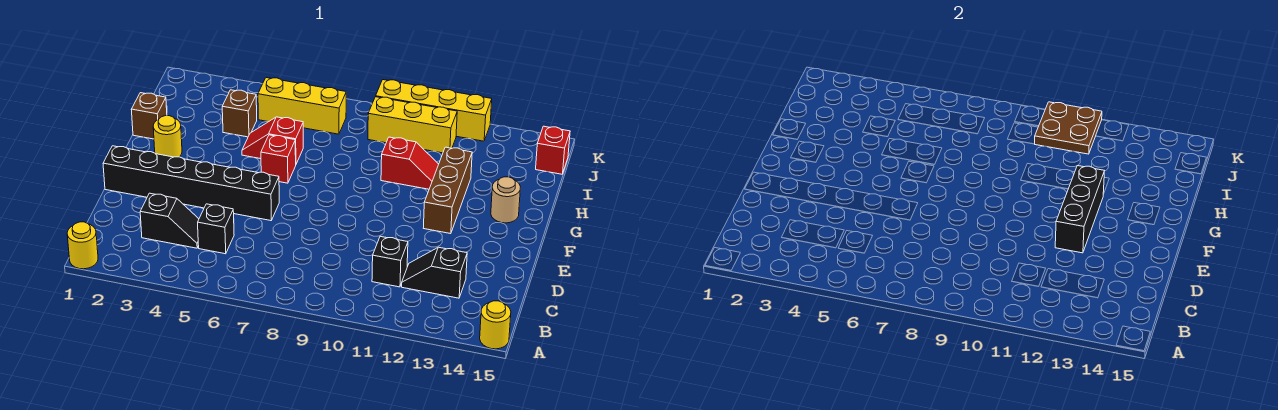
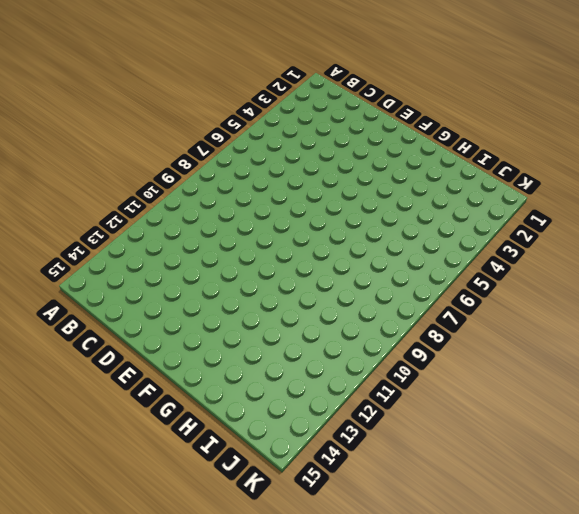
none -> yellow 1x1 round brick [67,222,98,269]
none -> yellow 1x1 round brick [480,301,511,349]
none -> black 1x2 slope [140,193,199,248]

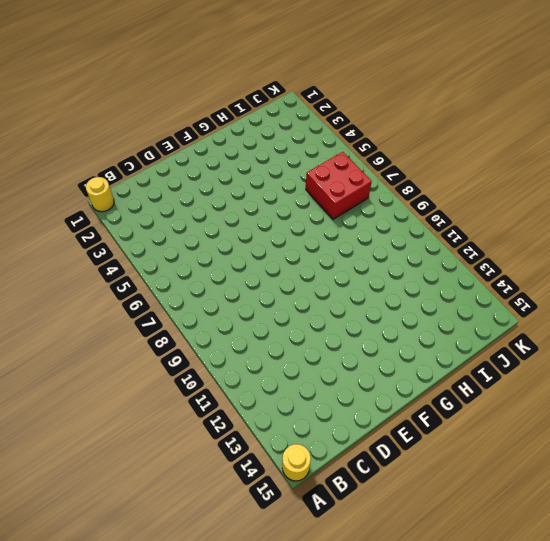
red 2x2 brick [306,152,372,219] -> yellow 1x3 brick [258,78,346,134]
none -> black 1x2 slope [140,193,199,248]
none -> black 1x1 brick [198,204,234,254]
none -> black 1x1 brick [372,236,408,287]

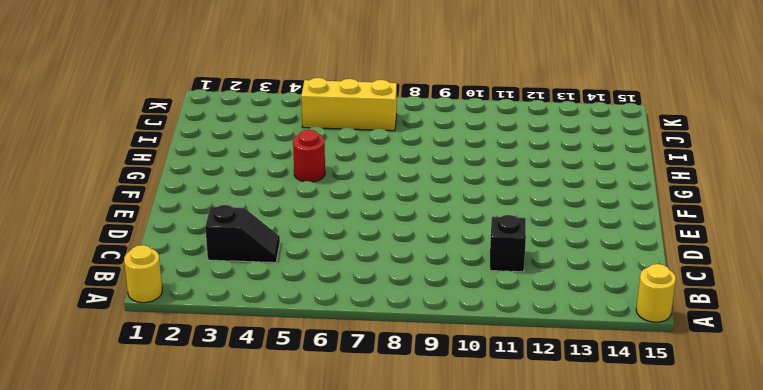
red 1x1 round brick [293,130,325,182] -> none
none -> black 1x1 brick [198,204,234,254]
none -> black 1x2 slope [402,247,467,298]
none -> black 1x6 brick [103,146,279,221]

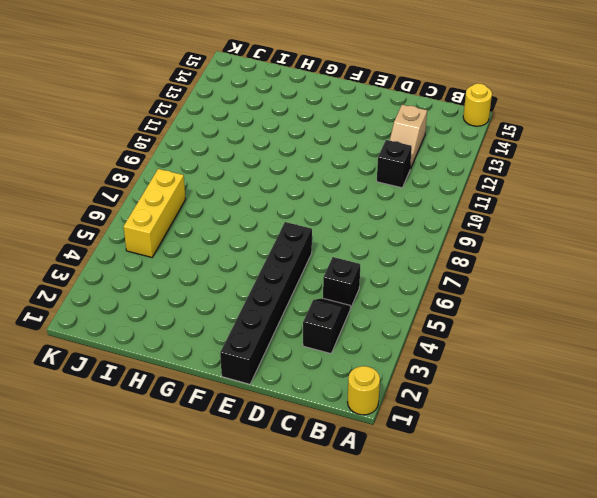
tan 1x2 slope [390,105,427,169] -> black 1x2 slope [402,247,467,298]
none -> brown 1x3 brick [424,147,472,234]
none -> yellow 1x1 round brick [153,116,182,157]
none -> red 1x1 brick [261,135,296,183]

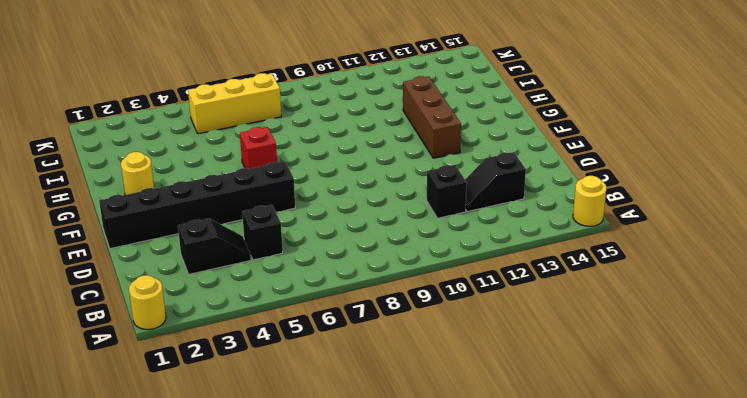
none -> tan 1x1 round brick [491,177,520,223]
none -> brown 1x1 brick [131,93,167,139]
none -> red 1x2 slope [242,117,303,164]

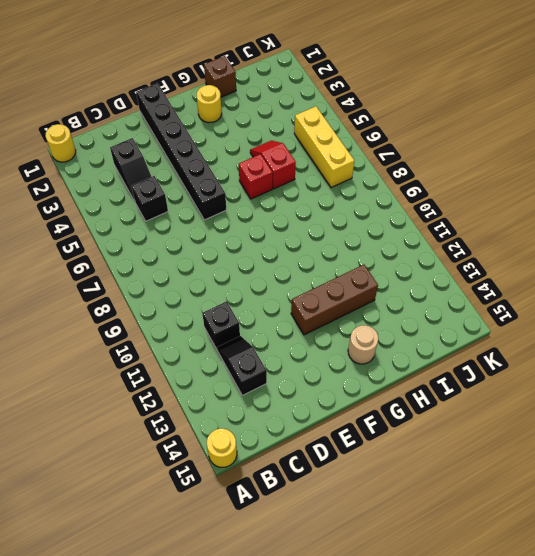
none -> red 1x2 slope [381,137,439,189]
none -> brown 1x1 brick [222,90,257,137]
none -> yellow 1x3 brick [368,97,457,153]

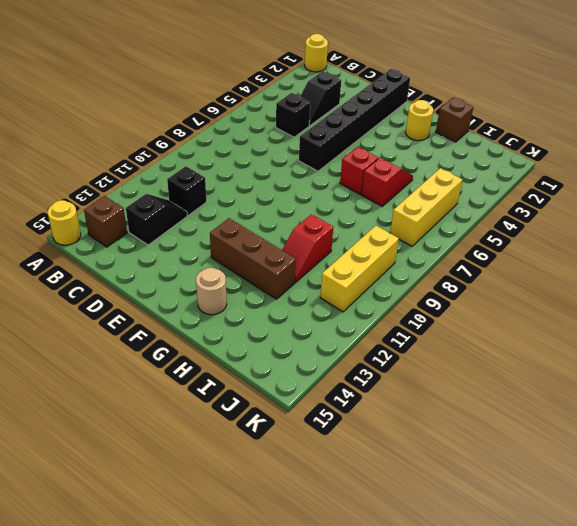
brown 1x1 brick [84,196,127,247] -> brown 1x1 brick moved to [222,90,257,137]
none -> red 1x1 brick [536,126,570,174]
none -> yellow 1x4 brick [376,80,492,141]
none -> black 1x3 brick [1055,166,1104,253]

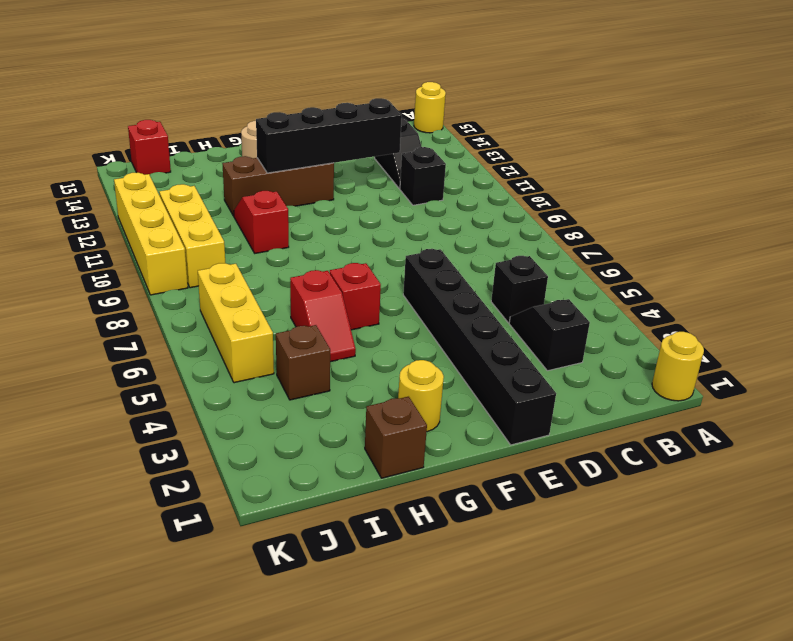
black 1x4 brick [256,98,402,173] -> black 1x3 brick [1055,166,1104,253]
none -> brown 2x2 plate [1035,102,1102,154]

